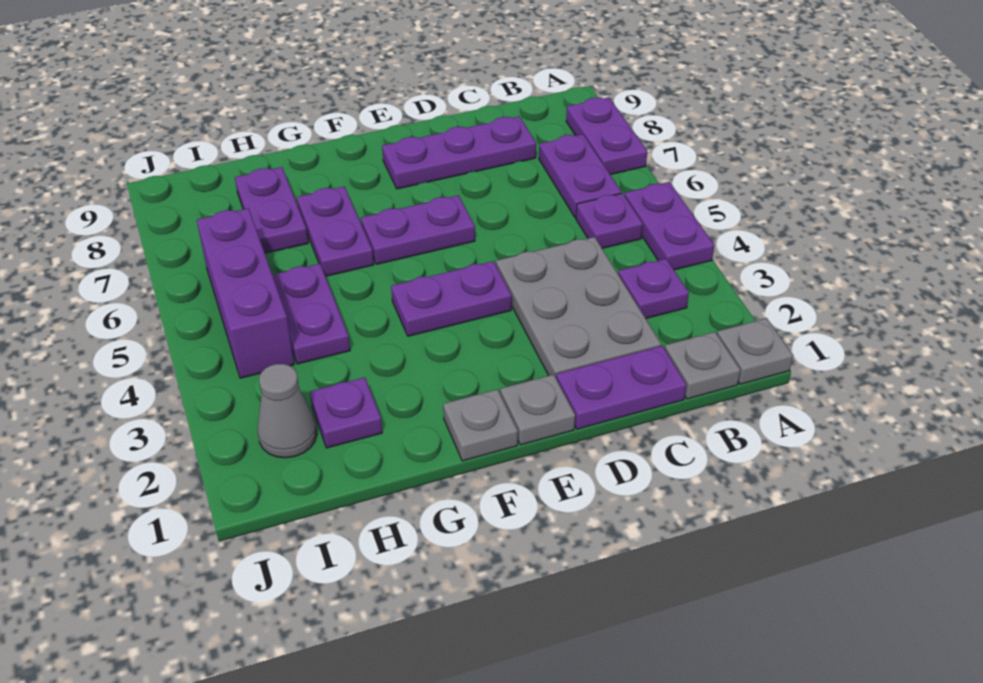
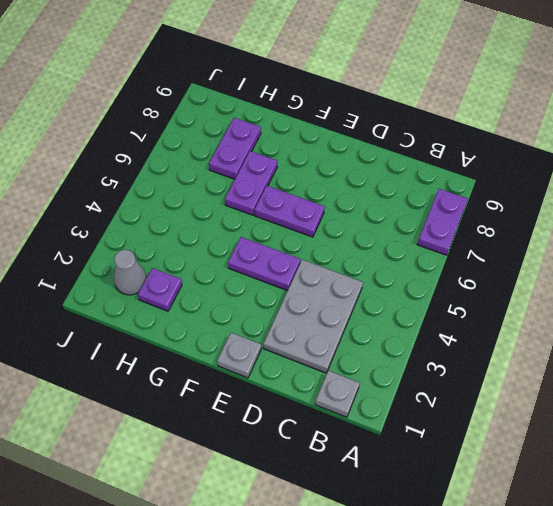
none -> grey 1x1 plate [717,318,793,384]
none -> purple 1x2 plate [625,182,714,270]
none -> purple 1x1 plate [618,259,689,318]

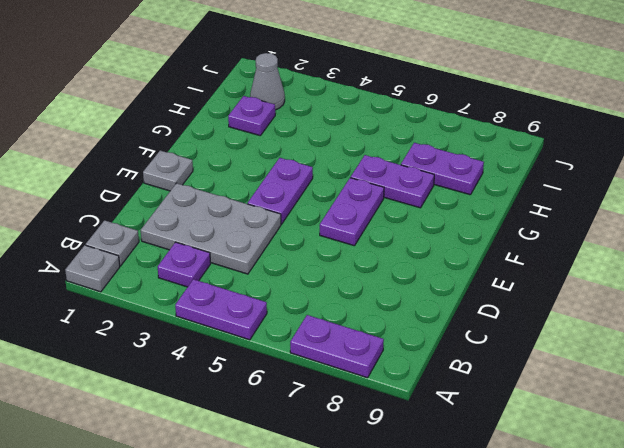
none -> purple 1x1 plate [576,193,643,248]
none -> purple 1x2 plate [539,134,621,218]
none -> purple 1x2 plate [556,346,687,429]

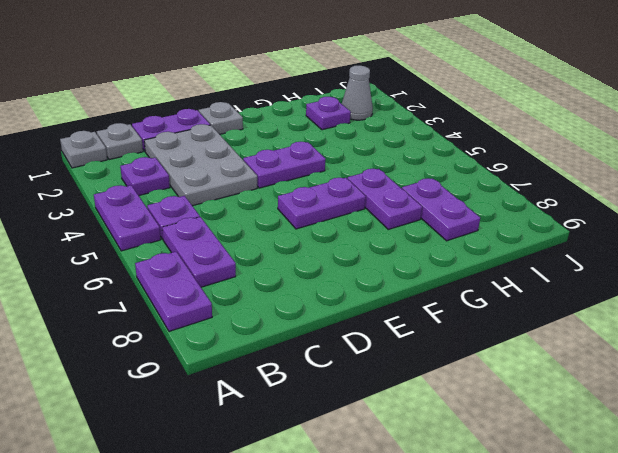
none -> purple 1x3 plate [382,116,536,189]
none -> grey 1x1 plate [443,389,518,461]
none -> purple 1x2 plate [273,264,350,364]

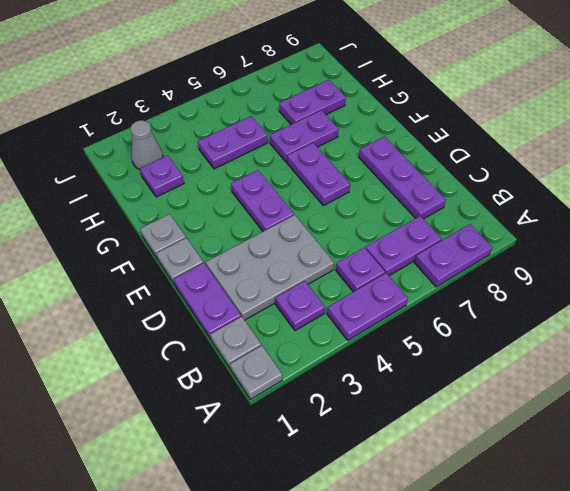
none -> purple 1x3 brick [197,208,294,378]

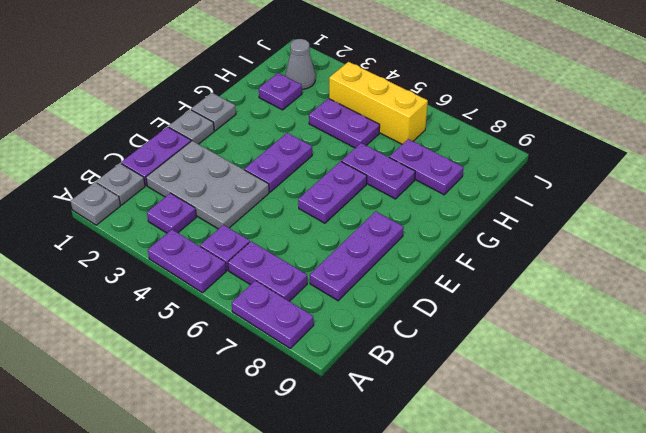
yellow 1x3 brick [329,62,428,144] -> purple 1x3 brick [197,208,294,378]

